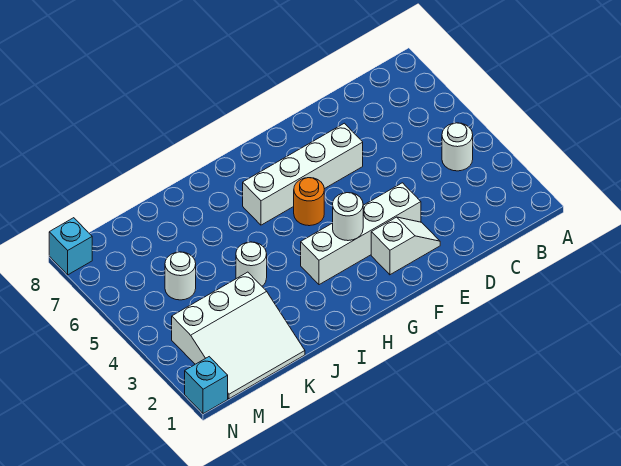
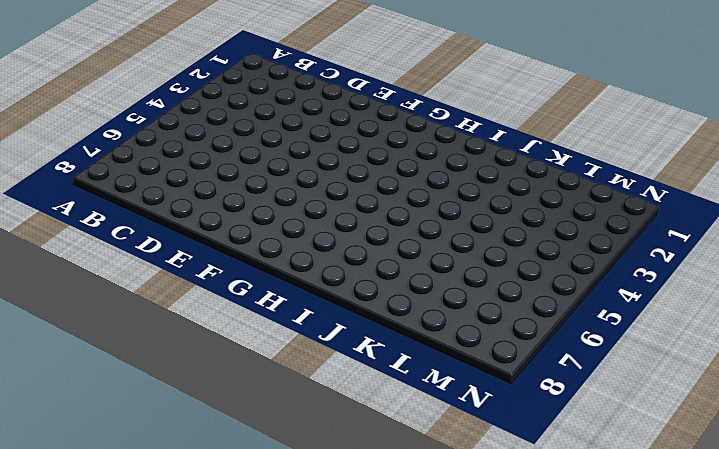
none -> white 1x1 round brick [442,123,473,171]
none -> white 1x2 slope [371,217,440,275]

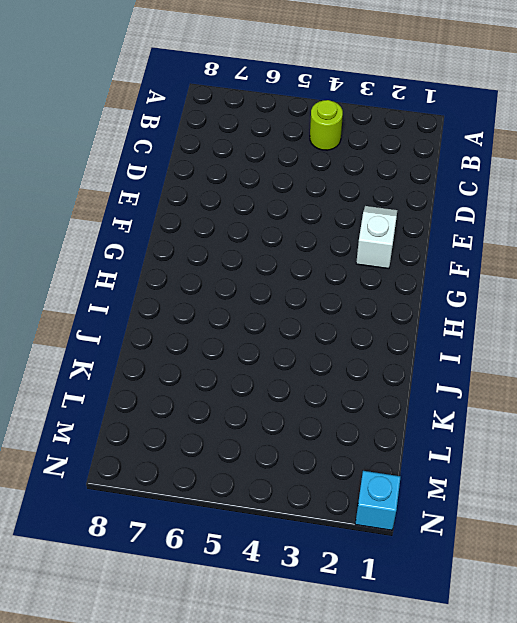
lime 1x1 round brick [310,100,343,150] -> white 1x1 round brick [442,123,473,171]
none -> white 1x4 brick [301,183,421,285]
none -> white 1x4 brick [243,123,363,225]

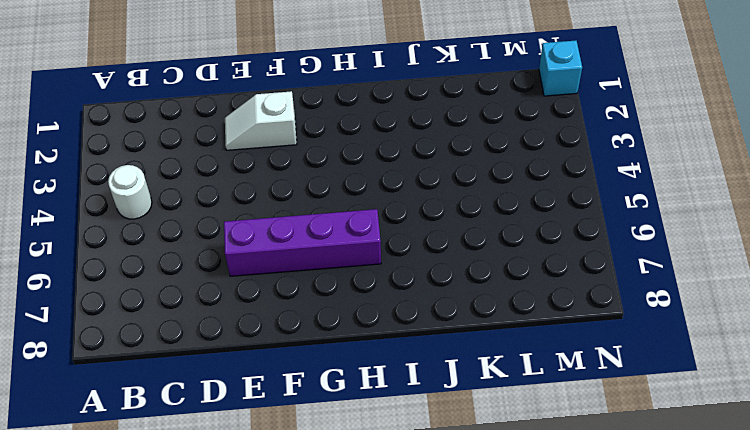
purple 1x4 brick [224,209,381,276] -> white 1x4 brick [243,123,363,225]
none -> white 1x4 brick [301,183,421,285]
none -> orange 1x1 round brick [294,178,324,226]

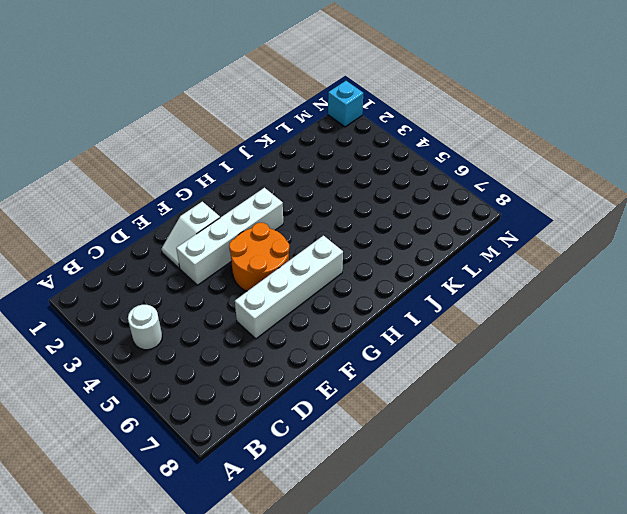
orange 2x2 round brick [229,223,289,291] -> orange 1x1 round brick [294,178,324,226]
none -> white 1x1 round brick [236,242,267,286]
none -> white 3x3 slope [172,272,305,399]

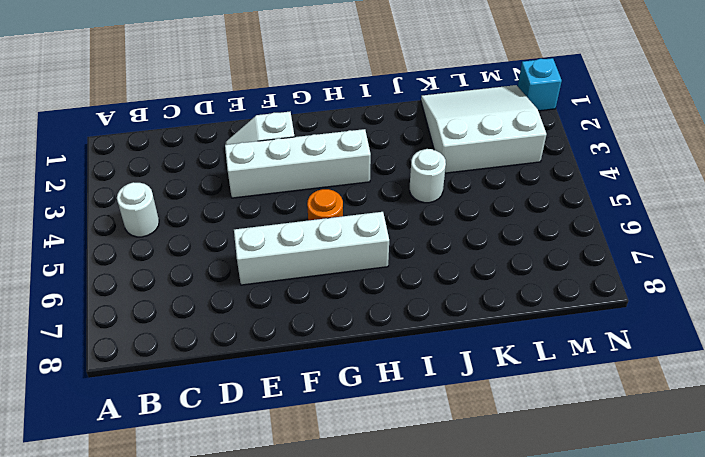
none -> white 1x1 round brick [165,252,196,300]
none -> cyan 1x1 brick [49,218,92,275]

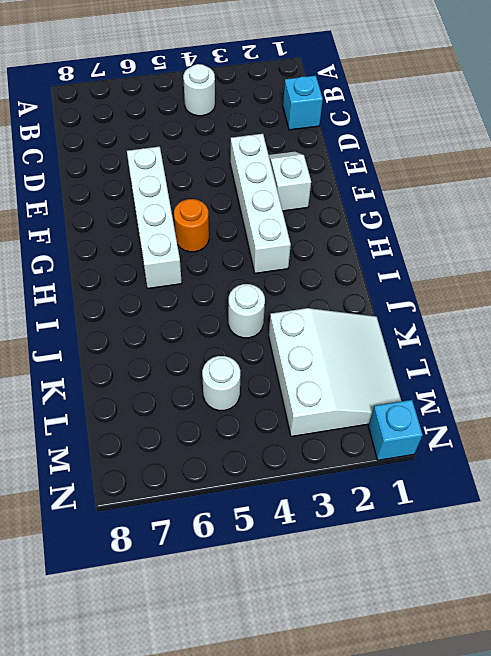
cyan 1x1 brick [283,76,323,130] -> cyan 1x1 brick moved to [49,218,92,275]
none -> white 1x1 round brick [333,193,363,241]

